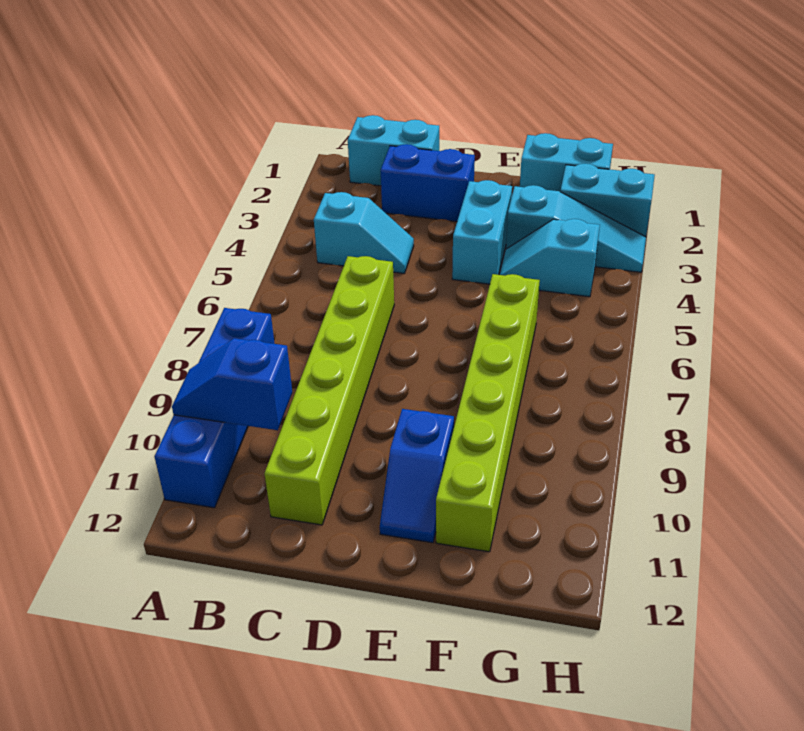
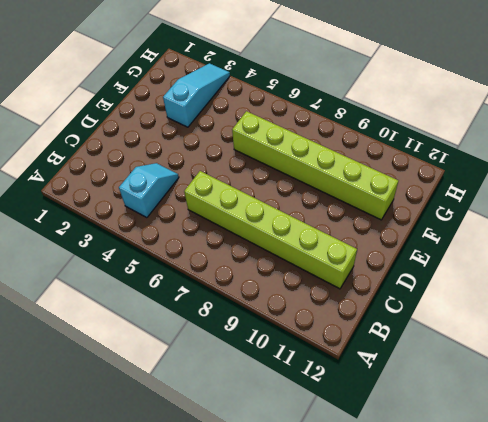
none -> blue 1x4 brick [154,308,275,508]
none -> cyan 1x2 brick [348,115,439,186]
none -> blue 1x2 brick [381,144,475,221]

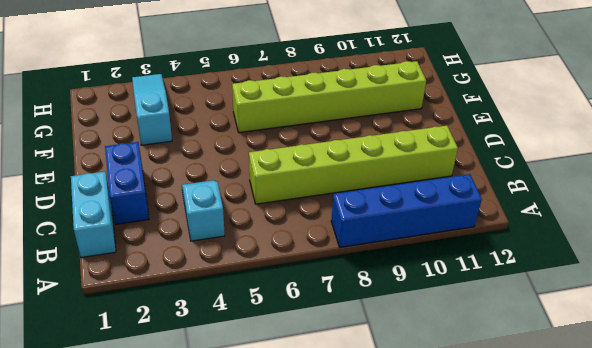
none -> cyan 1x2 brick [452,180,512,284]
none -> blue 1x2 slope [380,409,454,543]
none -> cyan 1x2 brick [520,133,613,191]

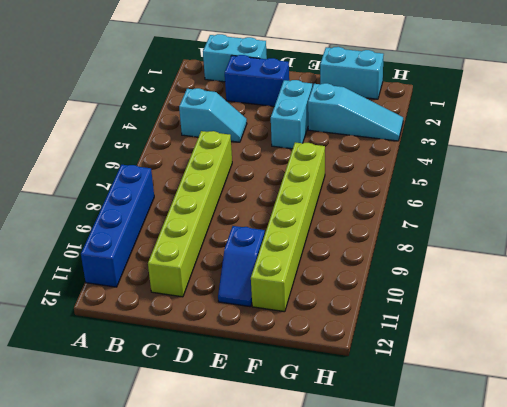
none -> cyan 1x2 slope [500,219,600,297]
none -> cyan 1x2 brick [560,164,655,237]
none -> blue 1x2 slope [172,338,292,430]

